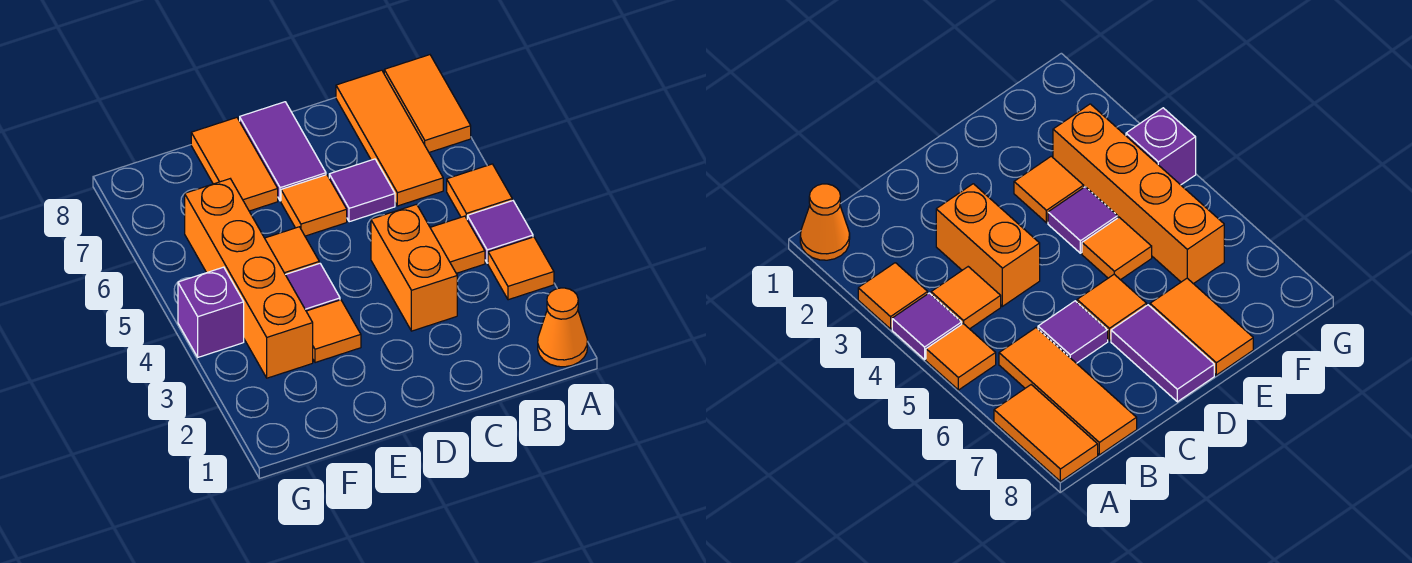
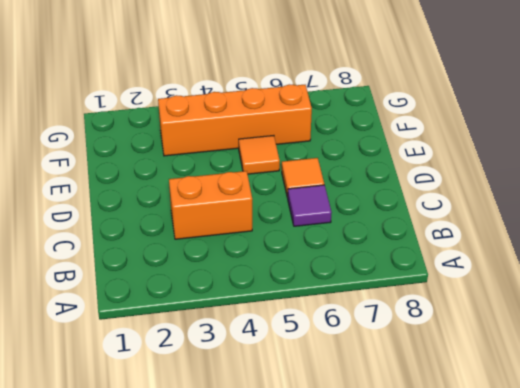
none -> orange 1x1 cone [538,288,587,367]
none -> orange 1x1 tile [488,237,554,300]
none -> purple 1x1 tile [467,201,533,263]

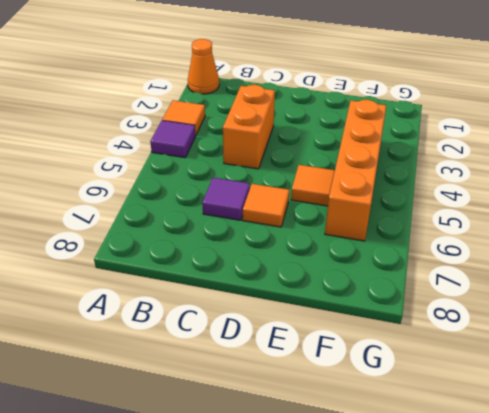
none -> orange 1x1 tile [447,164,512,219]
none -> orange 1x2 tile [384,55,471,152]
none -> orange 1x1 tile [430,216,485,273]

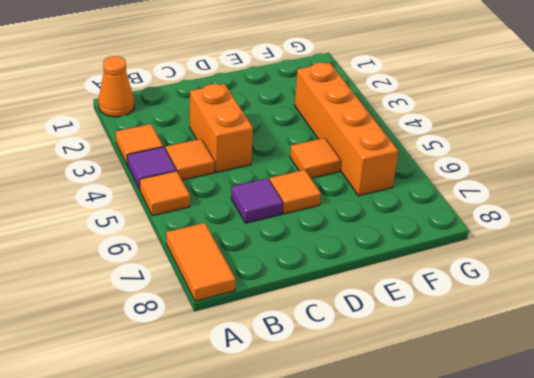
none -> orange 1x3 tile [336,70,443,206]
none -> purple 1x2 tile [240,102,326,201]
none -> orange 1x1 tile [306,300,361,363]

